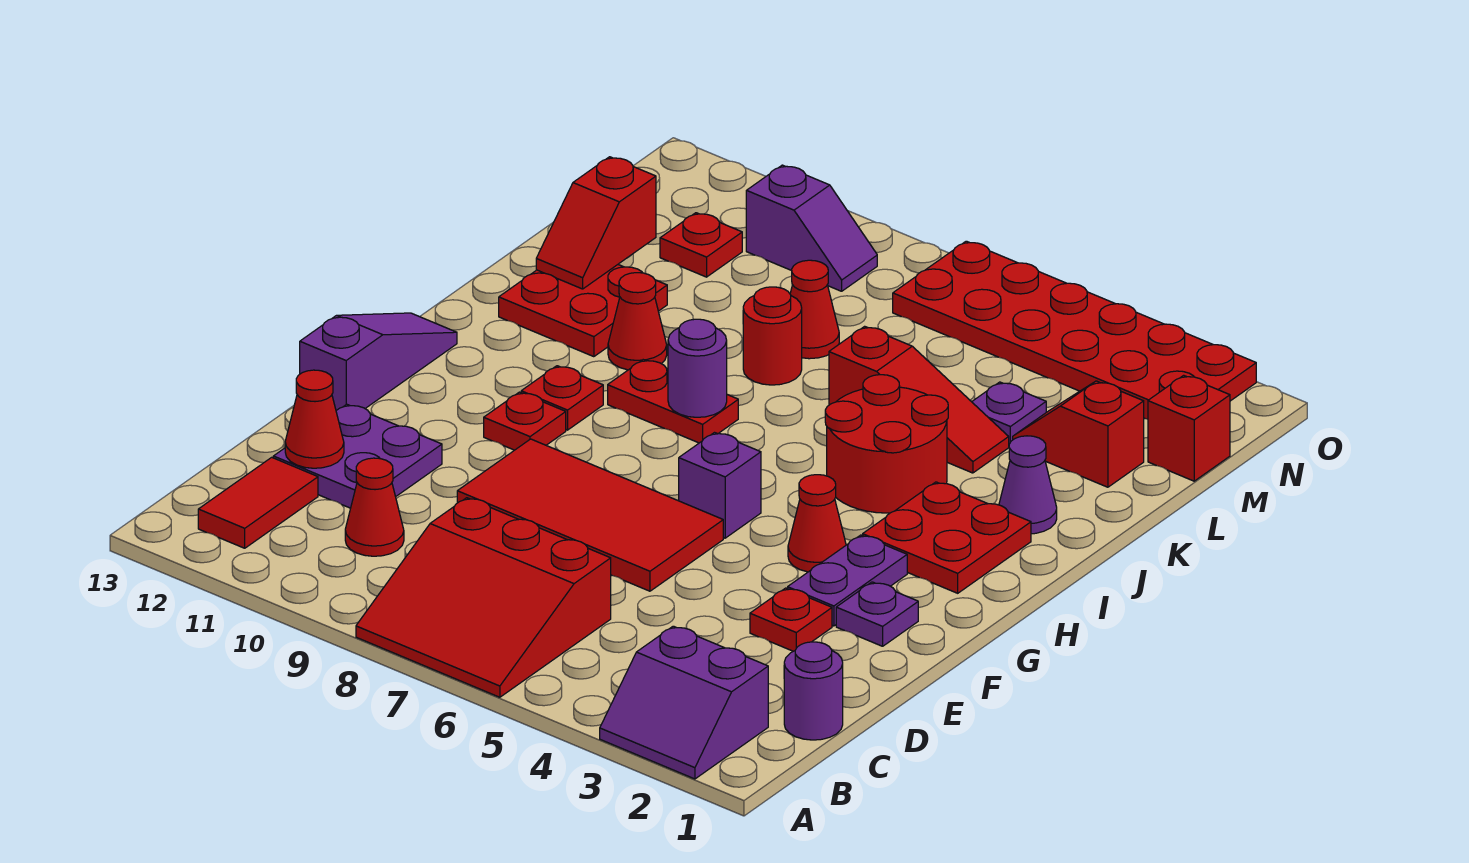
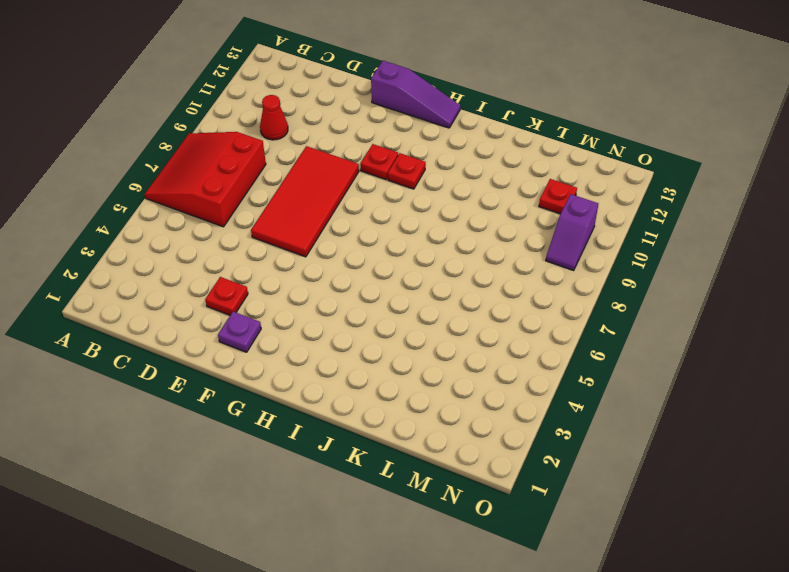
none -> purple 2x2 slope [600,626,768,779]
none -> red 1x2 tile [198,457,318,548]
none -> purple 1x1 round brick [784,642,843,740]
none -> purple 2x2 plate [273,404,442,508]

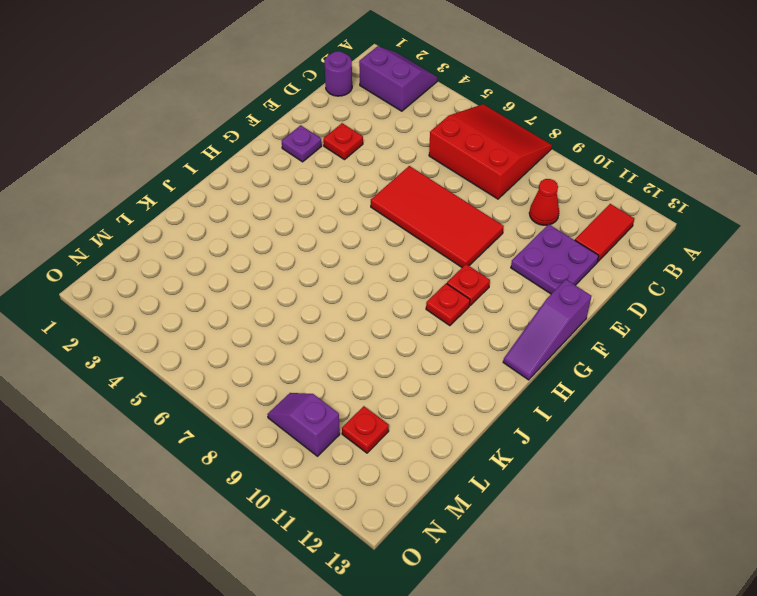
none -> purple 1x2 plate [788,535,907,626]
none -> red 1x1 cone [788,475,846,572]
none -> purple 1x1 brick [679,433,761,538]
none -> red 2x2 plate [863,482,1031,593]

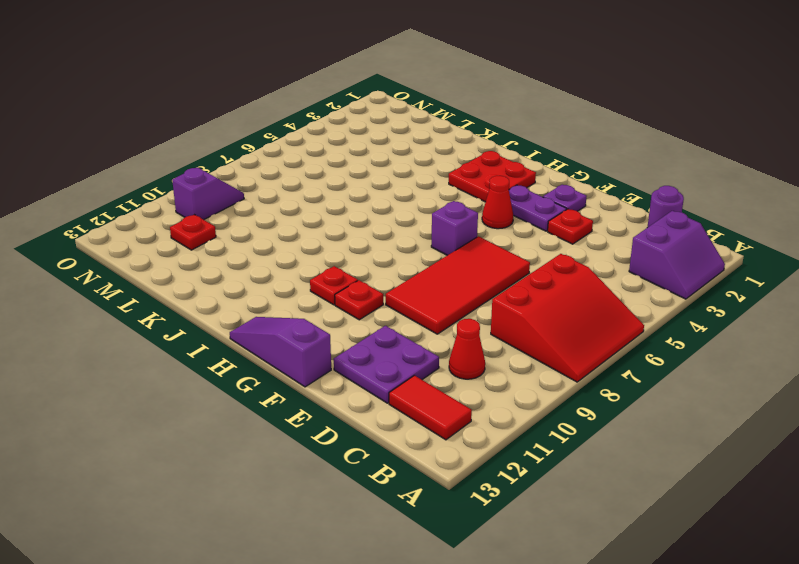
none -> red 2x2 round brick [825,375,948,513]
none -> red 1x2 plate [608,360,738,443]
none -> purple 1x1 cone [999,436,1057,534]
none -> red 1x1 cone [608,273,667,370]

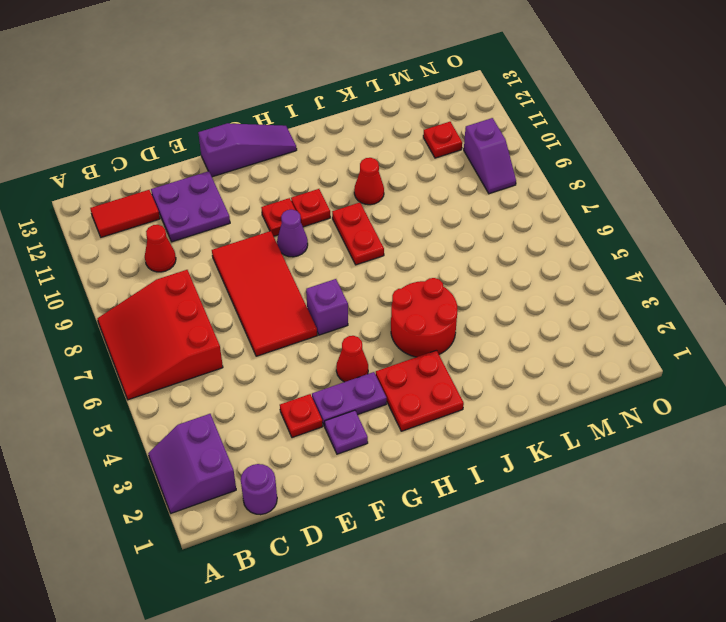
purple 1x1 cone [277,210,308,257] -> purple 1x1 cone moved to [999,436,1057,534]
none -> red 2x2 plate [499,265,667,357]
none -> red 1x3 slope [829,326,1009,473]
none -> red 1x1 round brick [743,287,802,385]
none -> red 1x2 slope [1013,381,1144,487]

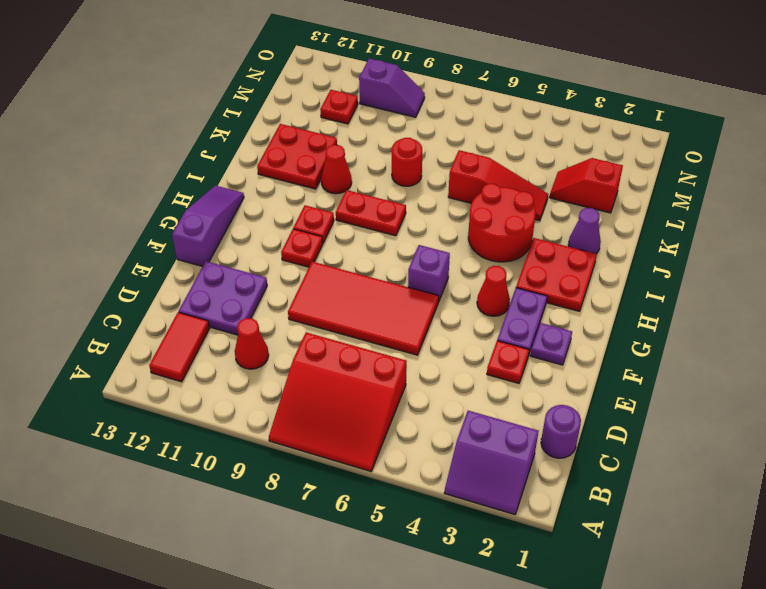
none -> purple 1x1 plate [972,382,1046,444]
none -> red 1x1 cone [790,260,839,359]
none -> red 1x1 brick [1148,375,1230,481]
none -> red 2x6 plate [893,241,1256,419]

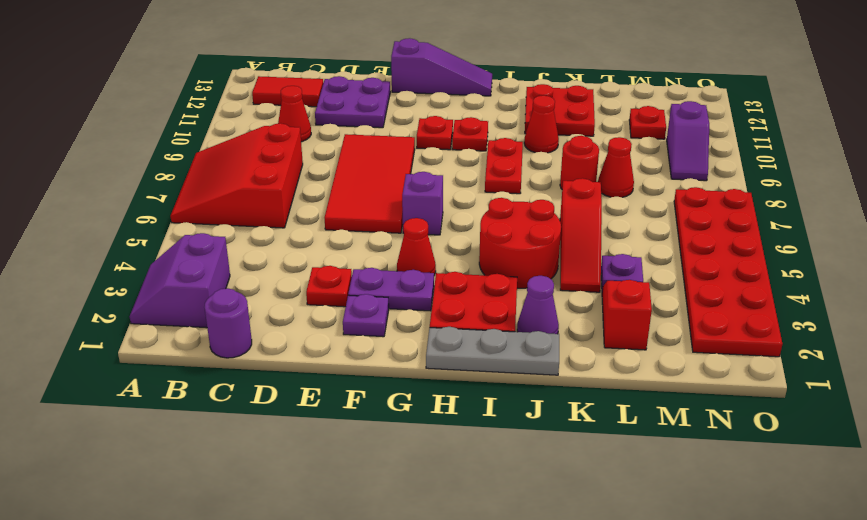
grey 1x3 plate [426,327,559,375] -> none
none -> red 1x1 brick [1148,375,1230,481]
none -> red 1x1 cone [285,370,344,468]
none -> purple 1x1 round brick [668,319,727,417]
none -> red 1x2 slope [536,157,656,289]

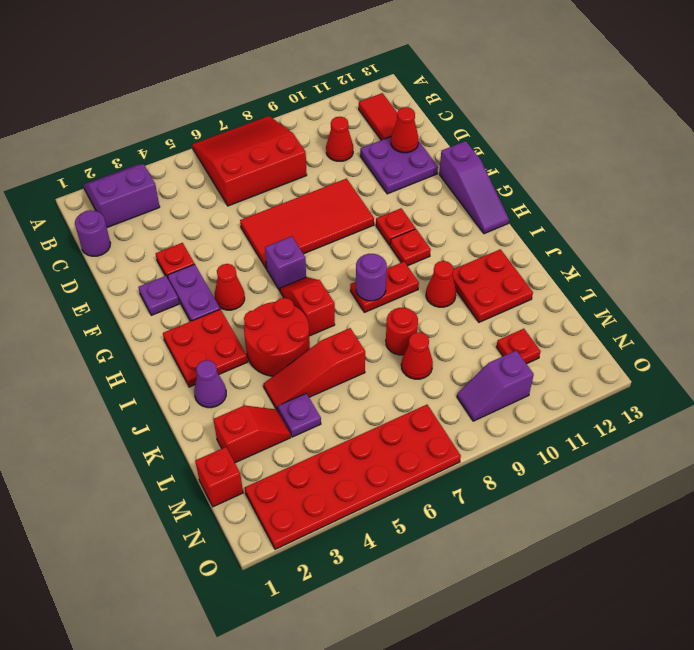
red 1x2 slope [280,277,335,336] -> red 1x2 slope moved to [536,157,656,289]

